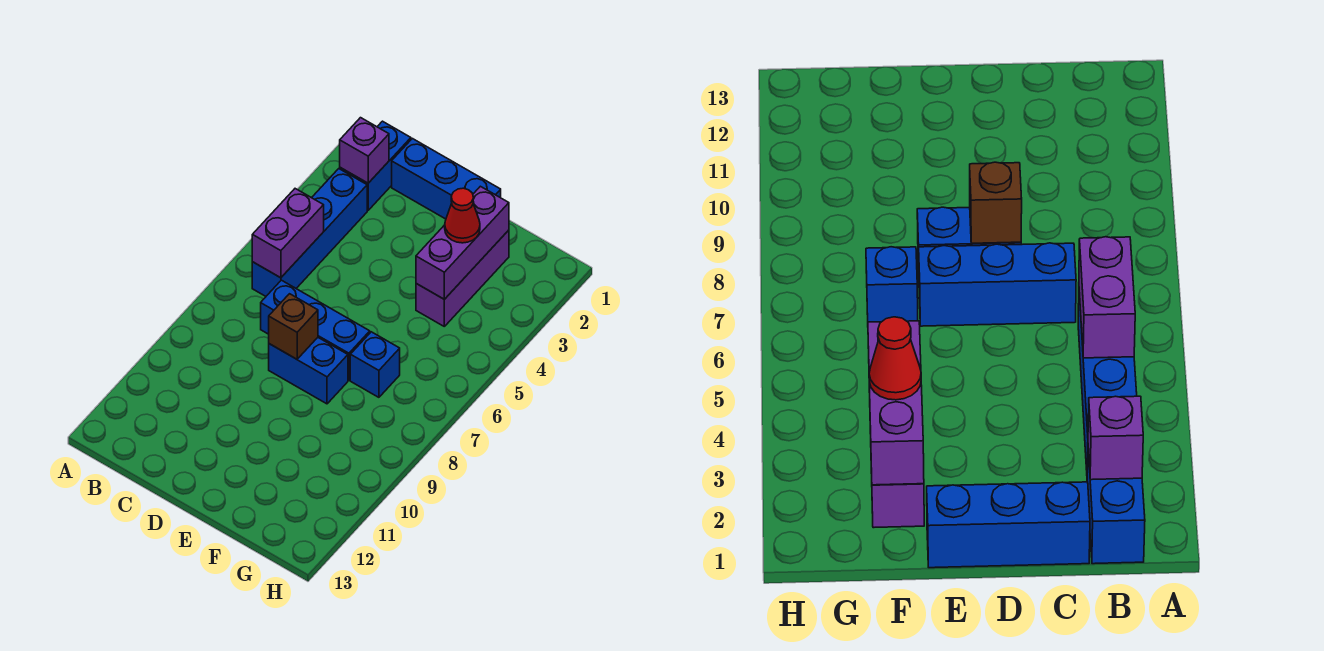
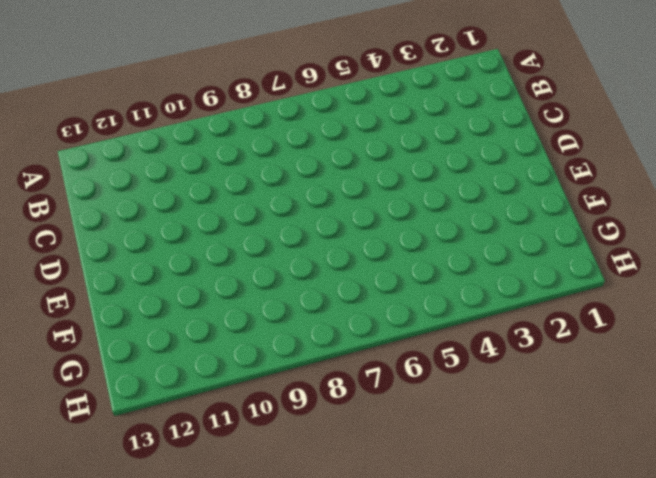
none -> blue 1x2 brick [340,121,411,210]
none -> blue 1x4 brick [252,169,367,296]
none -> blue 1x3 brick [392,139,501,219]

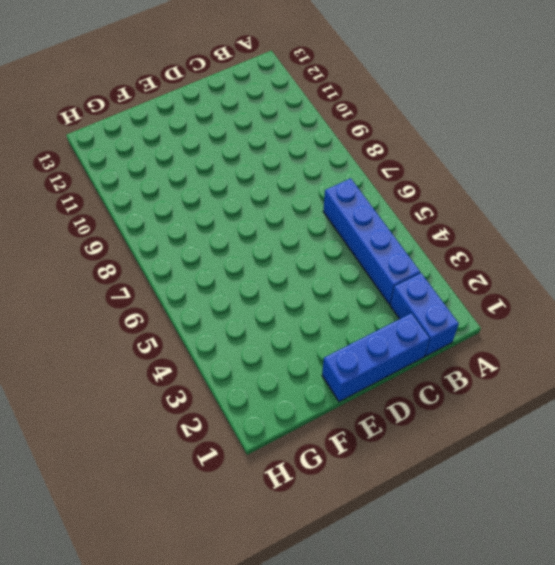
none -> blue 1x3 brick [261,280,370,380]
none -> blue 1x2 brick [269,338,348,404]
none -> purple 1x3 brick [416,230,509,326]

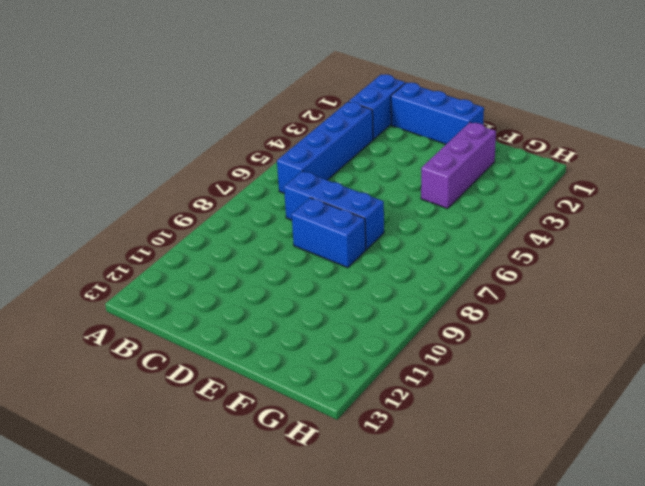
none -> blue 1x1 brick [350,332,400,397]
none -> purple 1x1 brick [340,118,389,183]
none -> purple 1x2 brick [252,189,324,278]

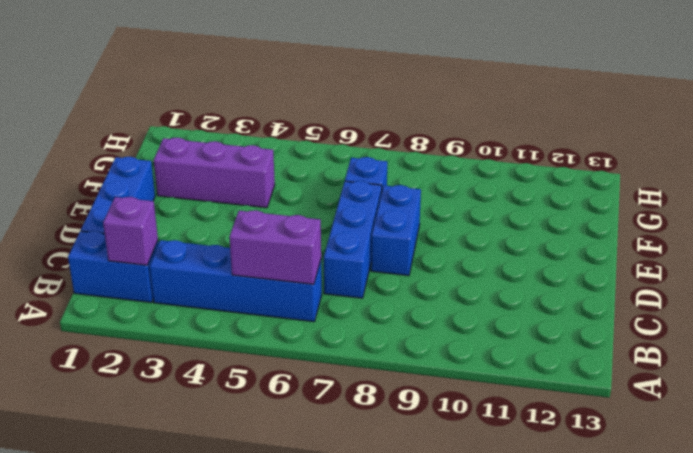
none -> brown 1x1 brick [269,294,318,359]
none -> purple 1x3 brick [416,186,509,299]
none -> red 1x1 cone [445,188,480,243]

